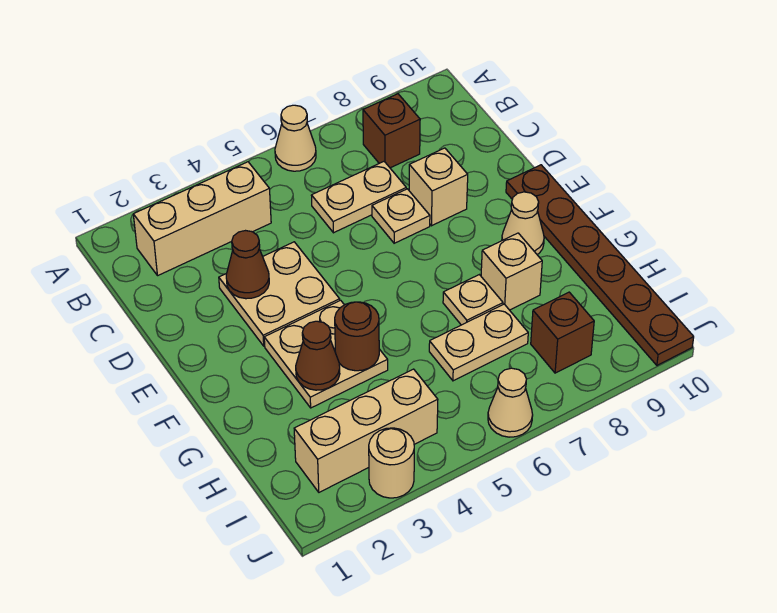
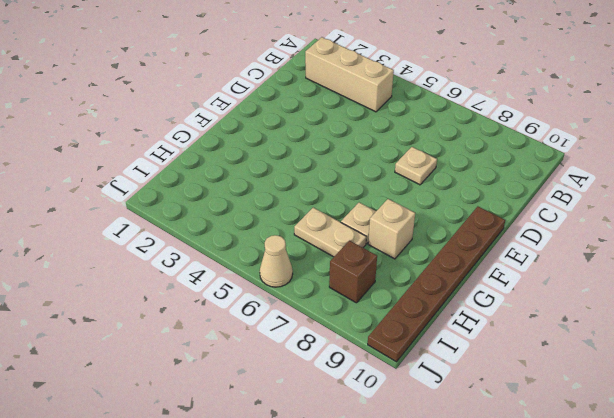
none -> tan 1x1 cone [275,105,316,171]
none -> brown 1x1 brick [363,94,420,168]
none -> tan 1x2 plate [311,162,406,233]

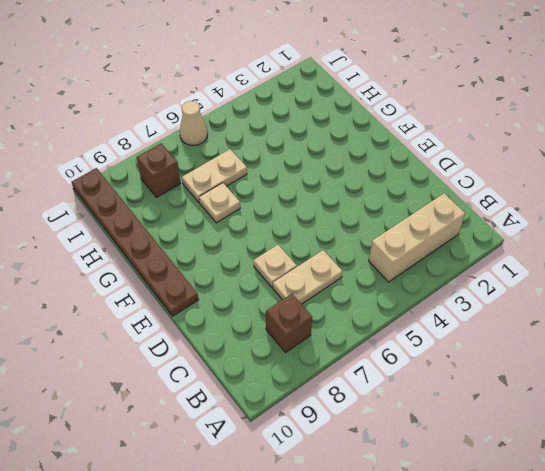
none -> tan 1x1 cone [275,105,316,171]
none -> tan 2x2 plate [219,242,340,346]
none -> tan 1x1 brick [409,148,468,226]

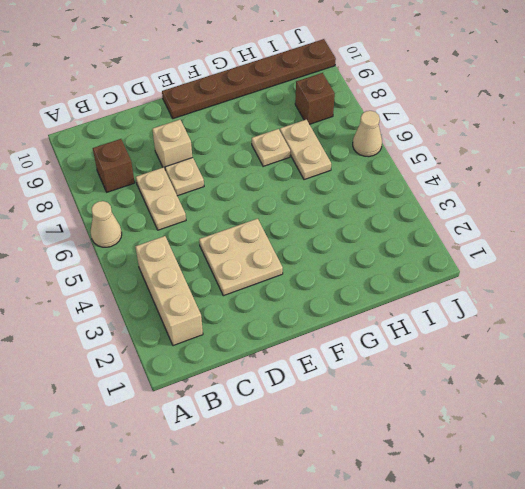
none -> tan 2x2 plate [264,300,388,408]
none -> tan 1x1 cone [502,192,544,255]
none -> tan 1x1 brick [481,233,542,310]

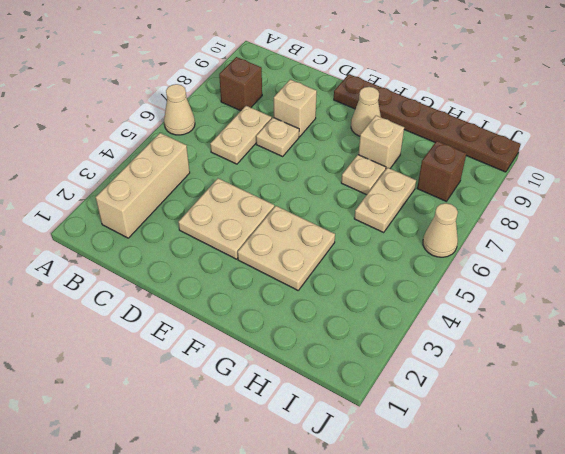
none -> tan 1x3 brick [294,369,438,492]
none -> tan 1x1 round brick [369,428,414,498]
none -> brown 1x1 cone [226,231,269,299]

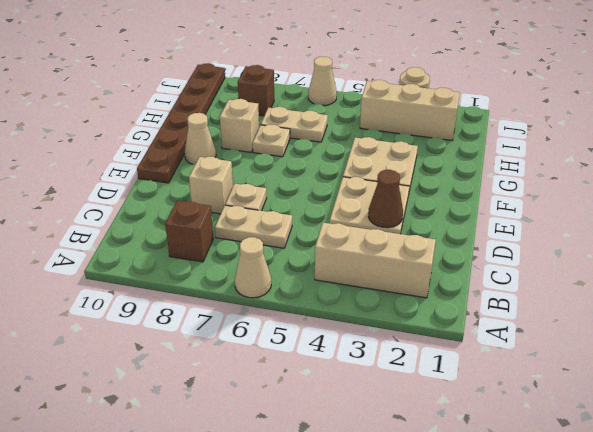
none -> brown 1x1 cone [296,321,340,390]
none -> brown 1x1 round brick [335,302,379,371]

